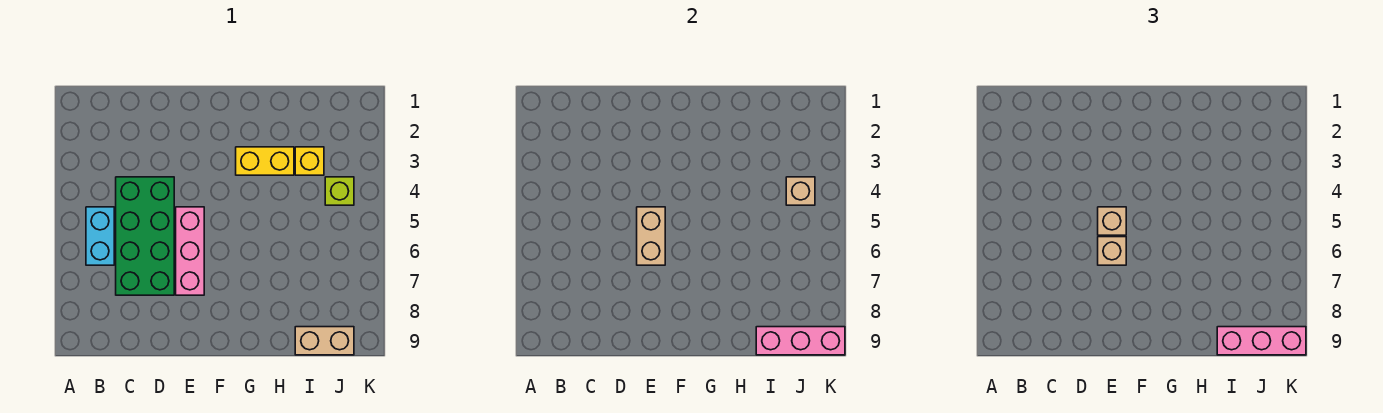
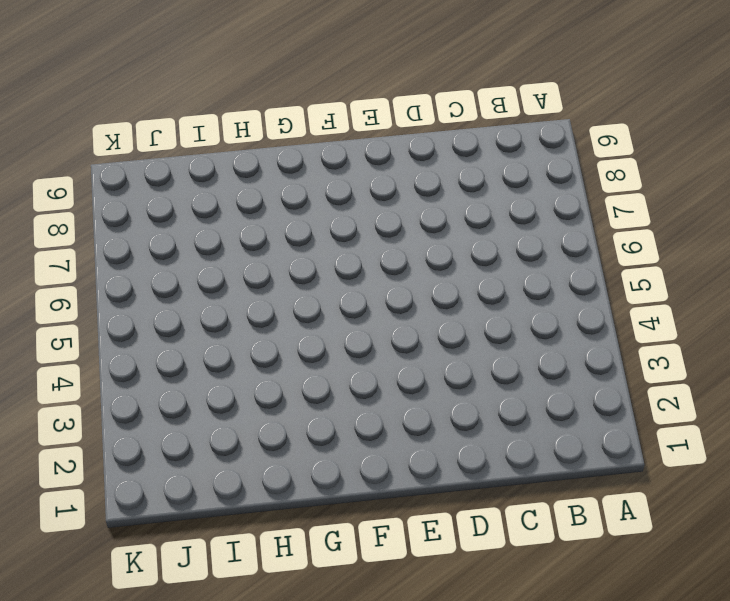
none -> cyan 1x2 brick [86,207,114,265]
none -> green 2x4 brick [116,177,174,295]
none -> pink 1x3 brick [176,207,204,295]

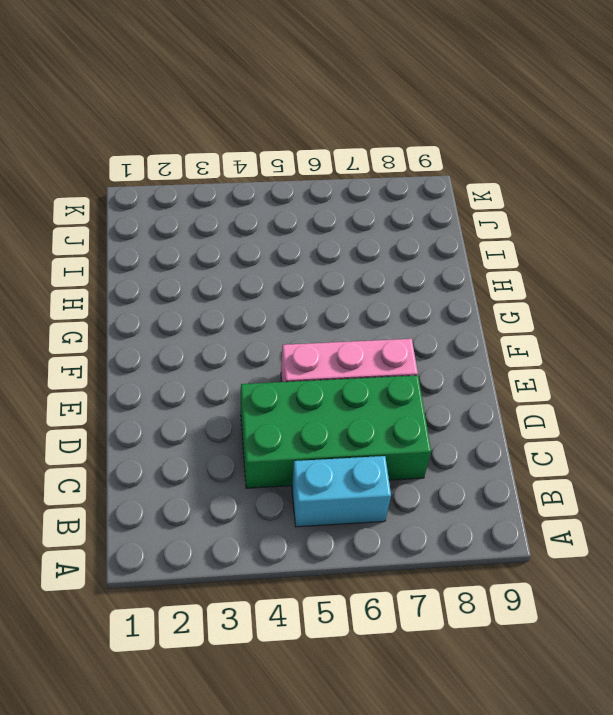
none -> yellow 1x2 brick [236,147,294,175]
none -> yellow 1x1 brick [295,147,324,175]
none -> tan 1x2 brick [295,327,354,355]

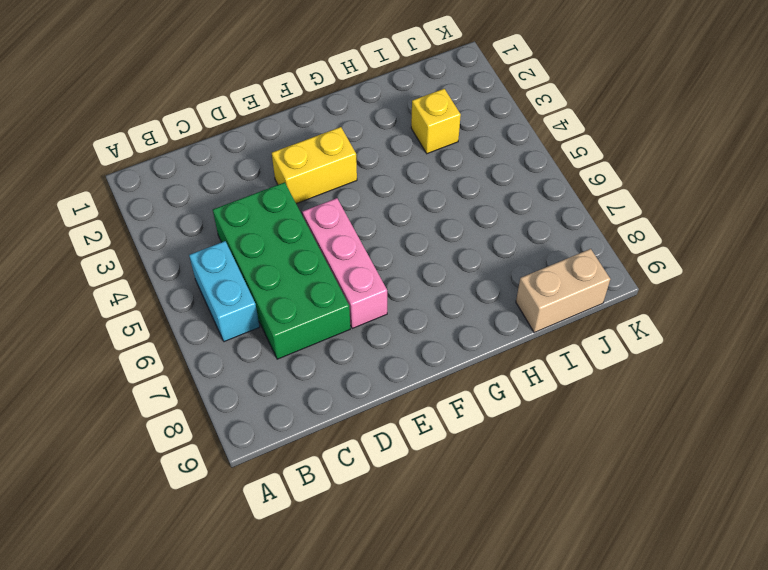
yellow 1x2 brick [272,127,357,204] -> yellow 1x2 brick moved to [236,147,294,175]
none -> lime 1x1 brick [325,177,354,205]
none -> tan 1x2 brick [637,207,665,265]
none -> pink 1x3 brick [756,327,845,355]

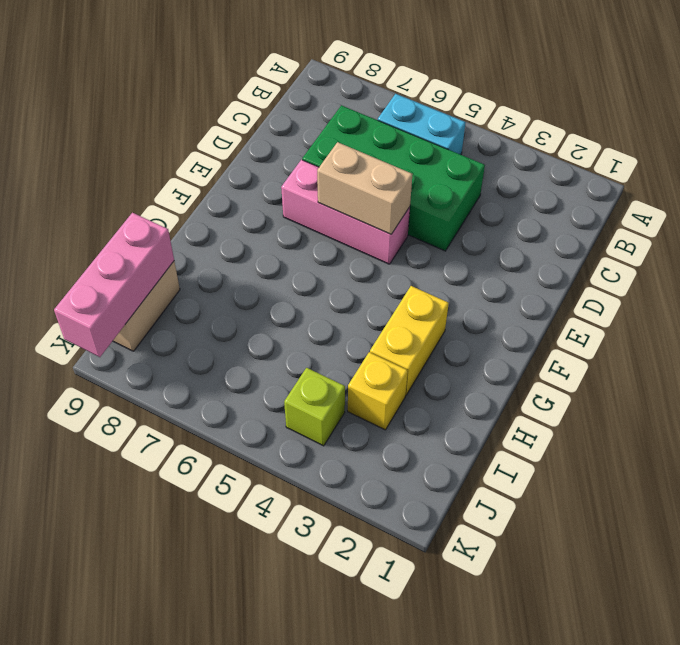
none -> tan 1x1 brick [786,177,815,205]
none -> tan 1x1 brick [1098,207,1126,235]
none -> tan 1x1 brick [1098,237,1126,265]

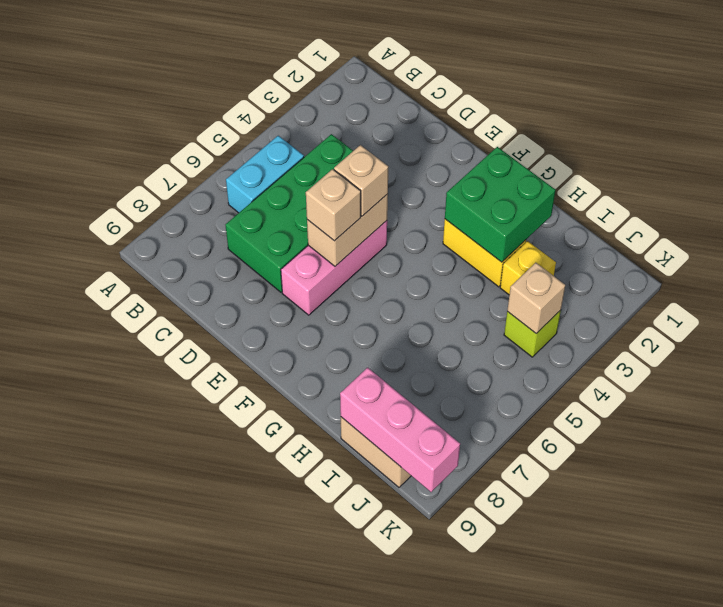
green 2x2 brick [445,147,555,262] -> none
none -> pink 1x3 brick [1217,327,1306,355]

